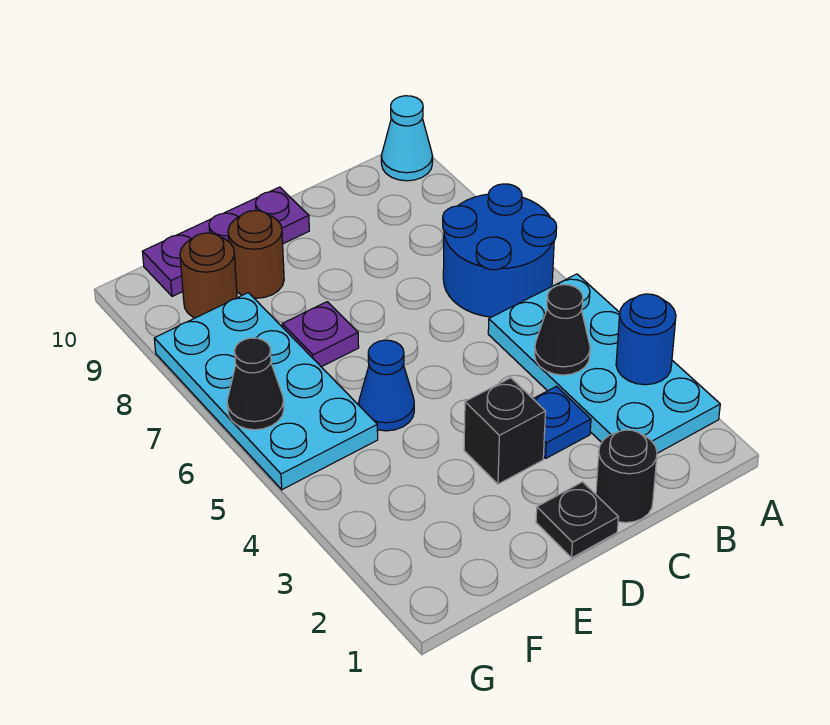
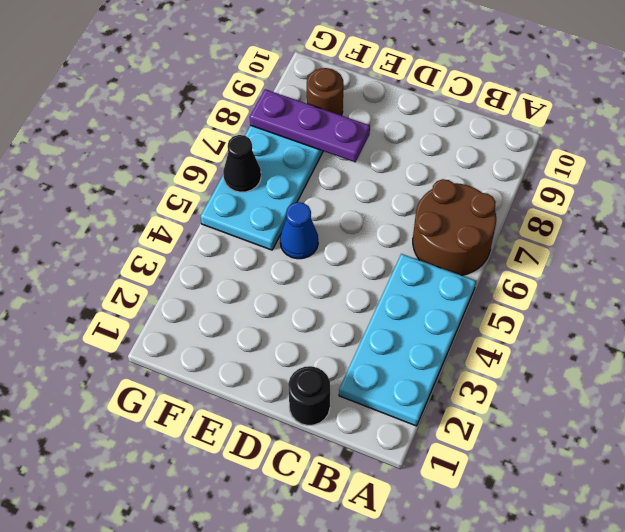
brown 2x2 round brick [413,179,496,276] -> blue 2x2 round brick [443,184,557,317]
purple 1x3 plate [250,89,370,162] -> purple 1x3 plate moved to [142,187,309,296]
none -> cyan 1x1 cone [381,96,433,181]
none -> blue 1x1 plate [533,386,591,458]
none -> black 1x1 plate [536,482,618,558]

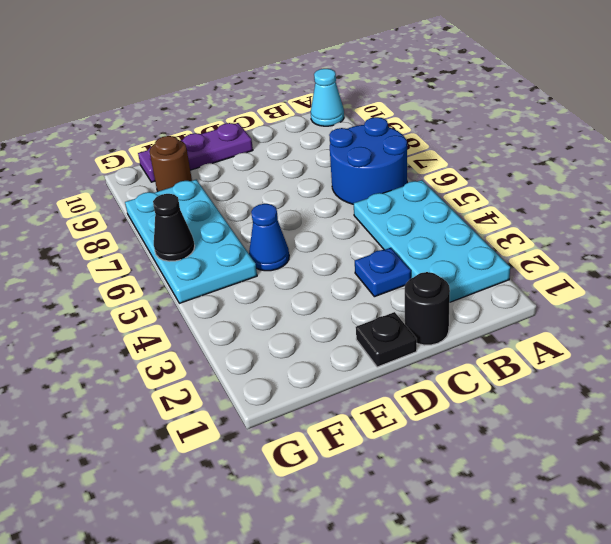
none -> black 1x1 brick [464,378,546,484]
none -> purple 1x1 plate [282,302,359,367]
none -> brown 1x1 round brick [228,211,284,298]

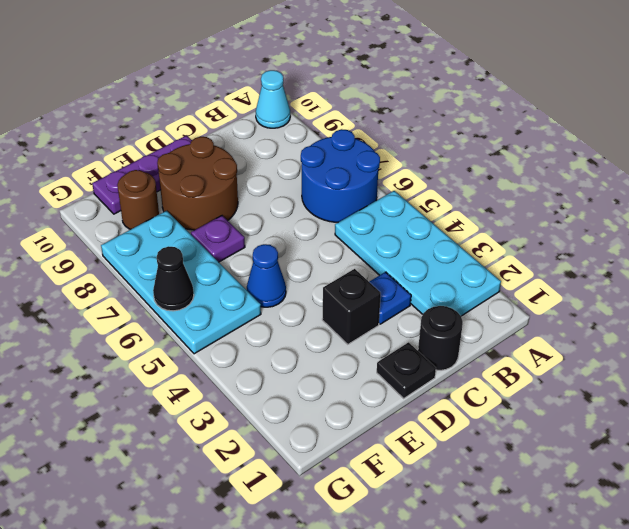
brown 2x2 round brick [157,137,238,230] -> brown 1x1 round brick [228,211,284,298]
none -> blue 1x1 round brick [616,294,676,385]
none -> black 1x1 cone [535,285,590,375]

